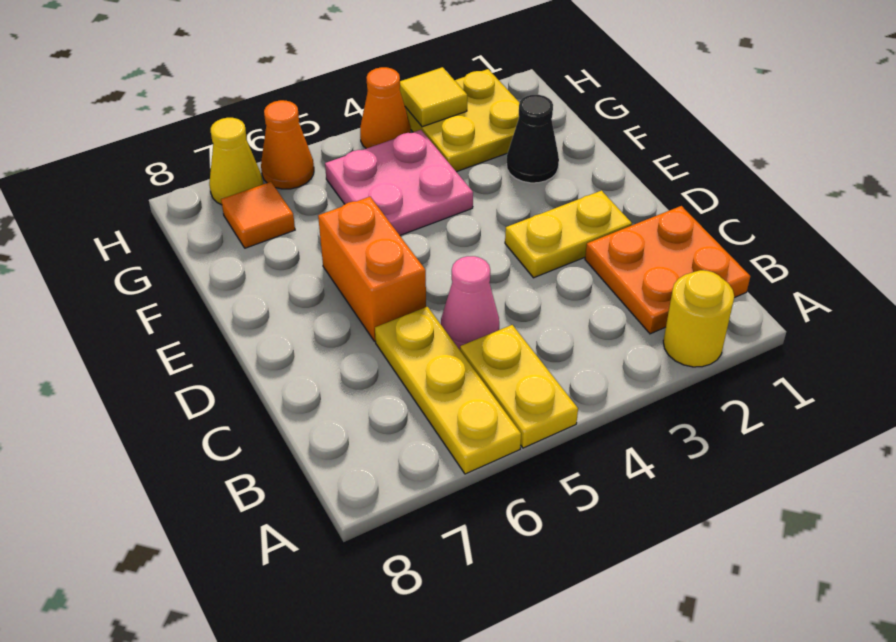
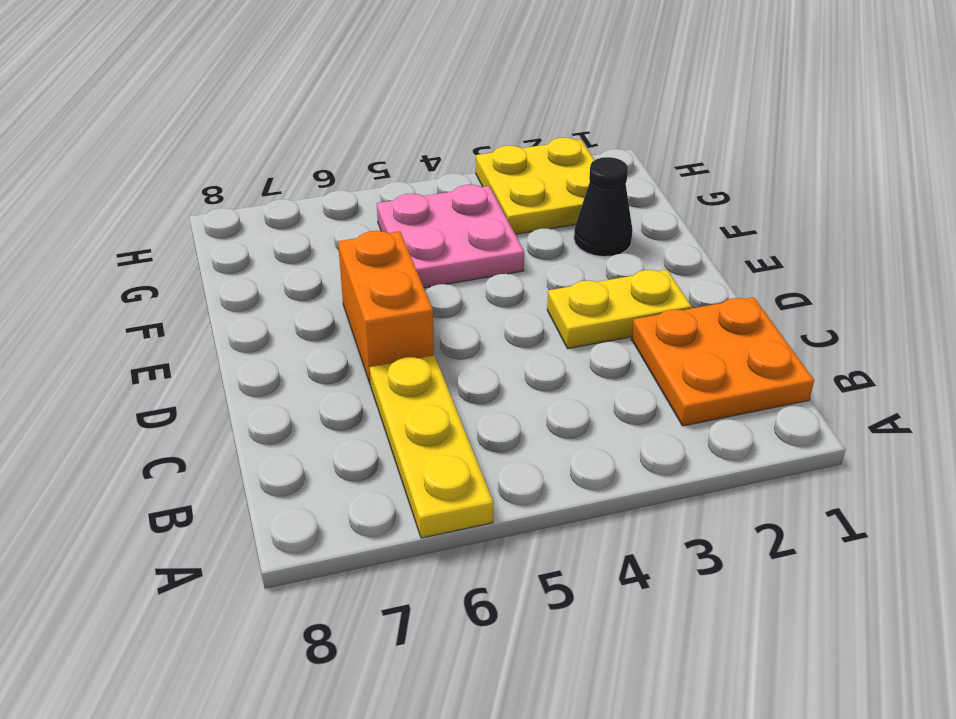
none -> yellow 1x1 round brick [663,270,734,367]
none -> yellow 1x2 plate [460,325,578,448]
none -> pink 1x1 cone [441,256,499,350]

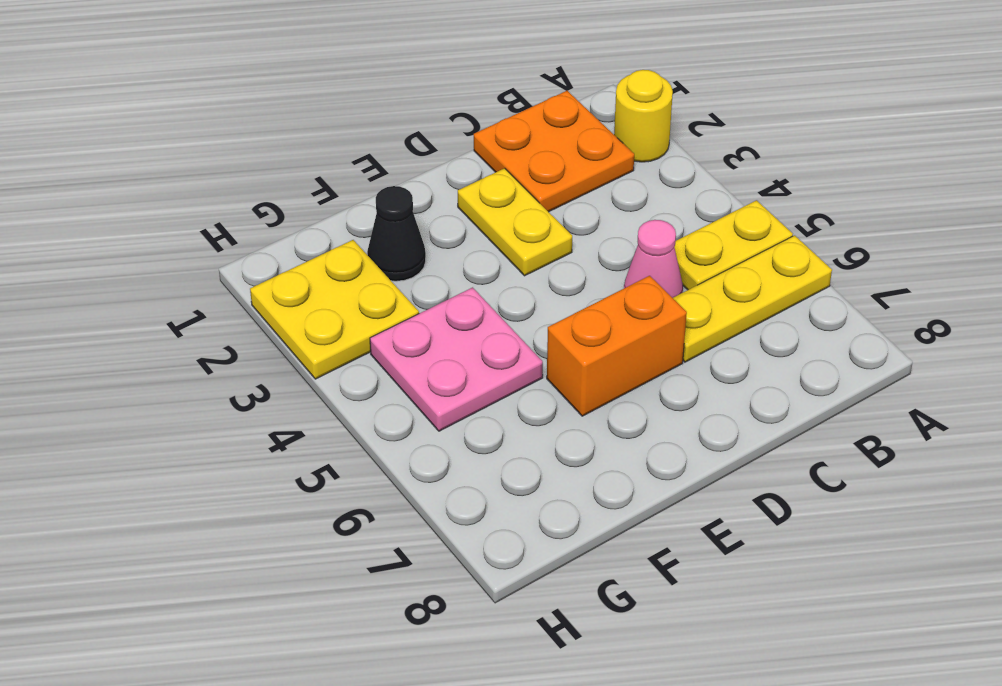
none -> orange 1x1 tile [221,182,295,248]
none -> orange 1x1 cone [360,67,411,149]
none -> orange 1x1 cone [261,100,314,189]

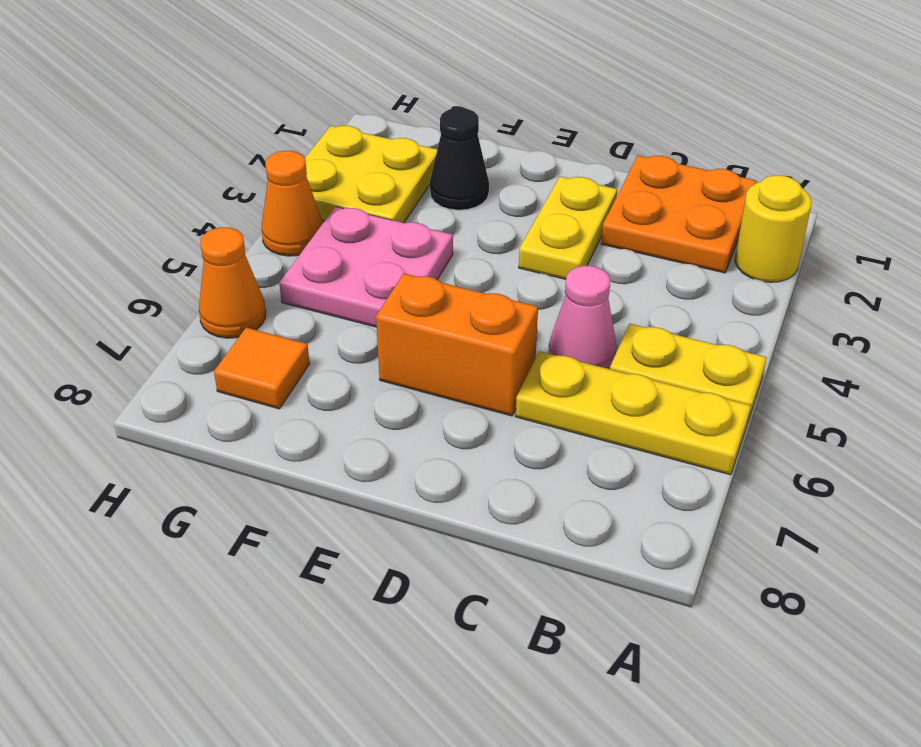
none -> yellow 1x1 cone [209,118,263,205]
none -> yellow 1x1 tile [400,67,467,127]

